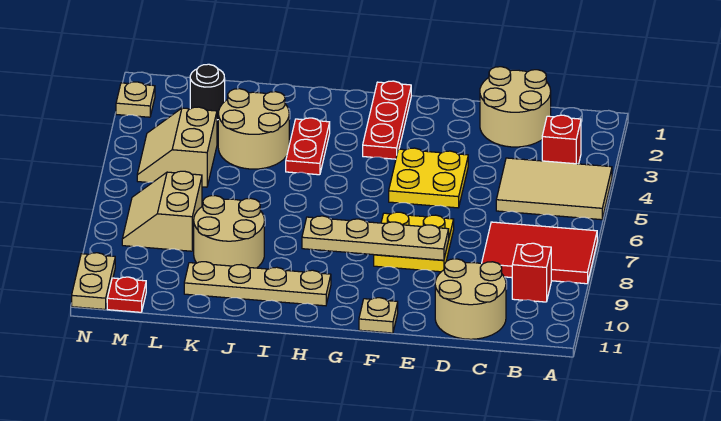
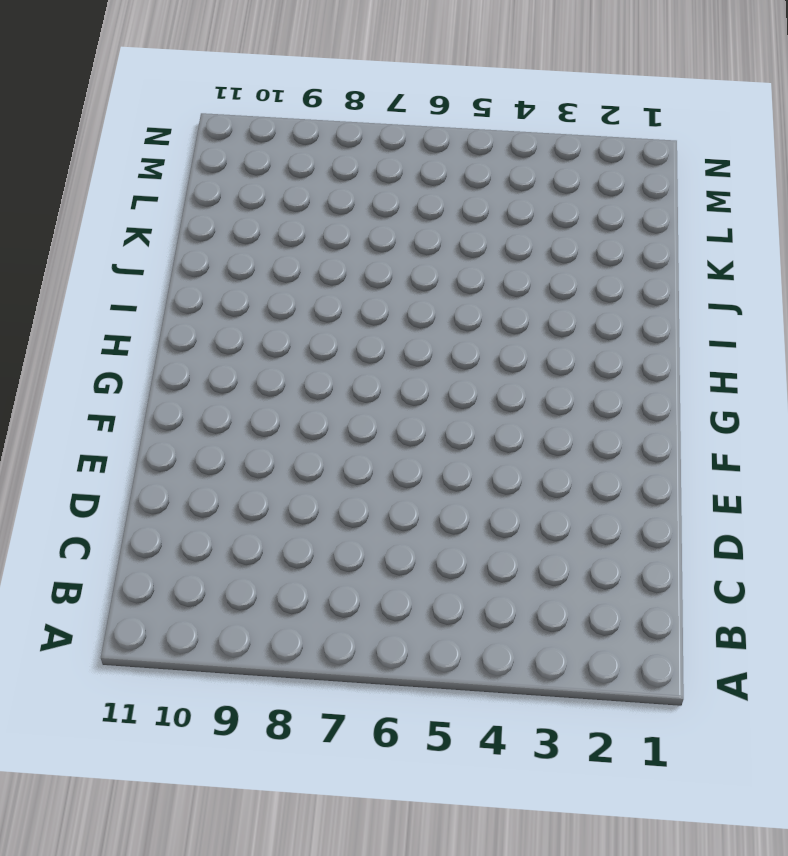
none -> tan 2x3 tile [496,158,612,220]
none -> red 2x3 tile [482,222,597,284]
none -> red 1x1 brick [542,115,581,164]

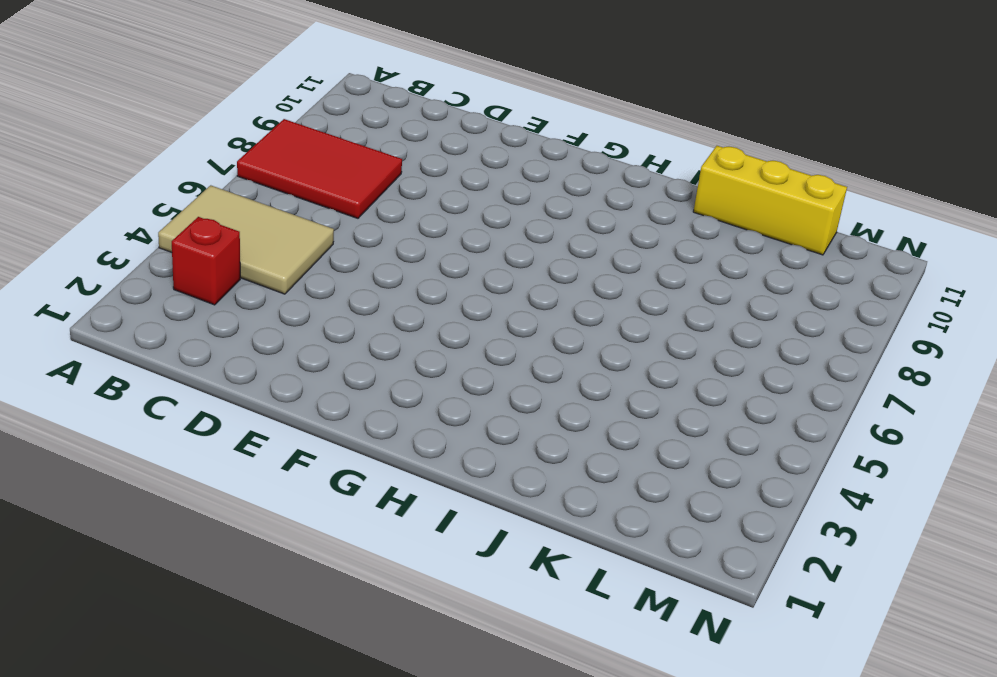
yellow 1x3 brick [693,146,847,255] -> none
none -> red 1x1 brick [512,243,551,302]
none -> tan 2x2 round brick [480,67,551,147]
none -> tan 2x2 round brick [435,259,506,339]

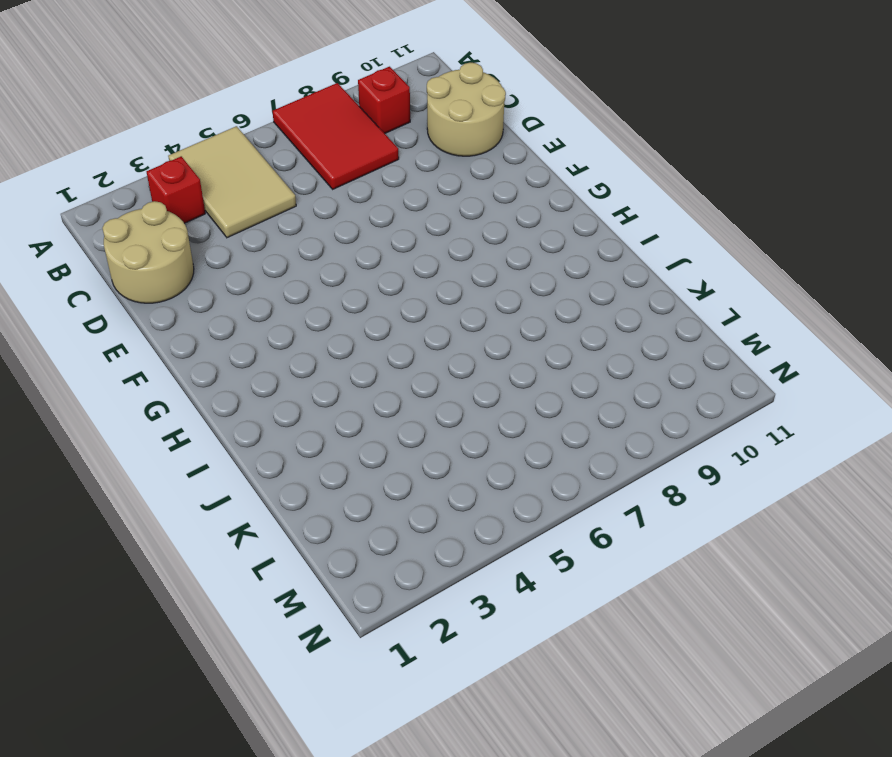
none -> yellow 2x2 plate [389,148,468,208]
none -> yellow 2x2 plate [374,212,454,272]
none -> tan 1x1 plate [359,298,398,333]

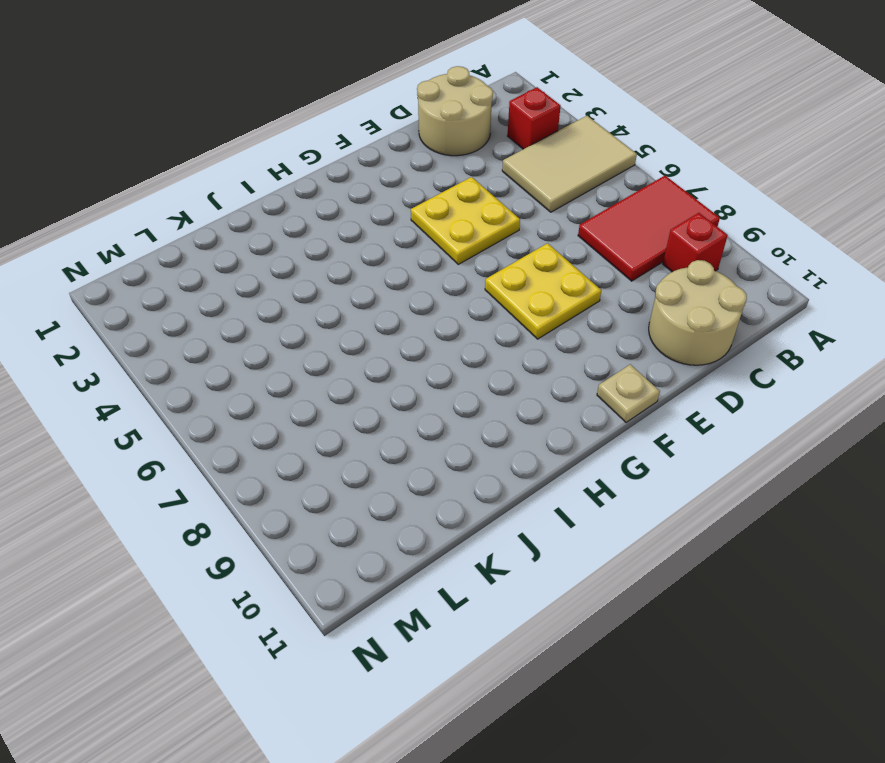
none -> red 1x3 plate [363,81,411,159]
none -> tan 1x4 plate [184,262,331,306]
none -> red 1x2 plate [286,118,330,175]

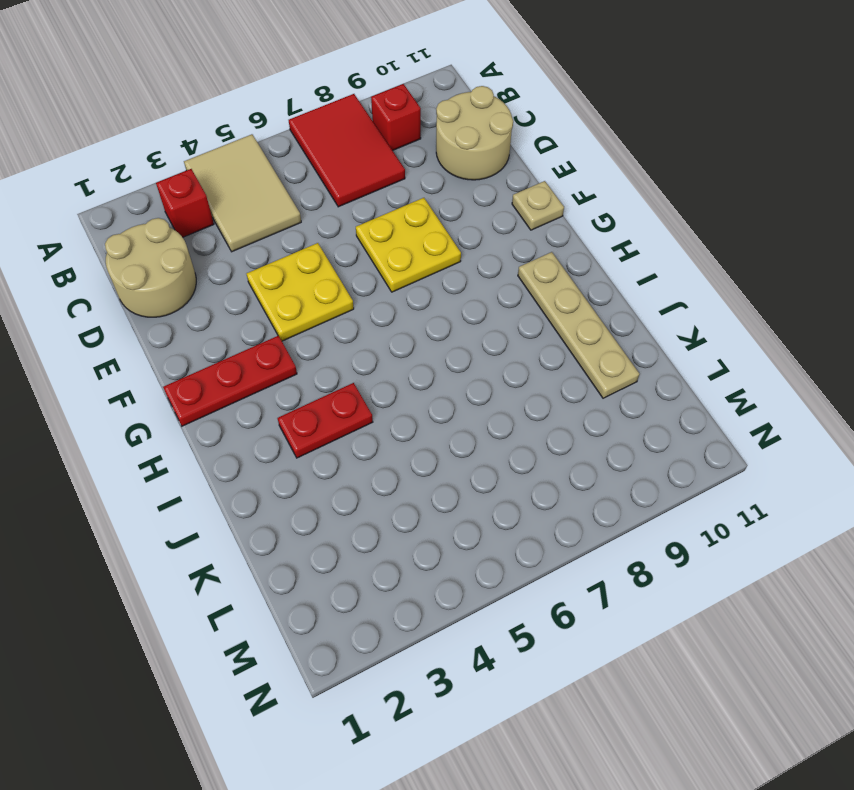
none -> tan 2x2 round brick [218,89,289,169]
none -> tan 2x2 round brick [194,196,264,268]
none -> black 1x1 round brick [190,64,225,120]

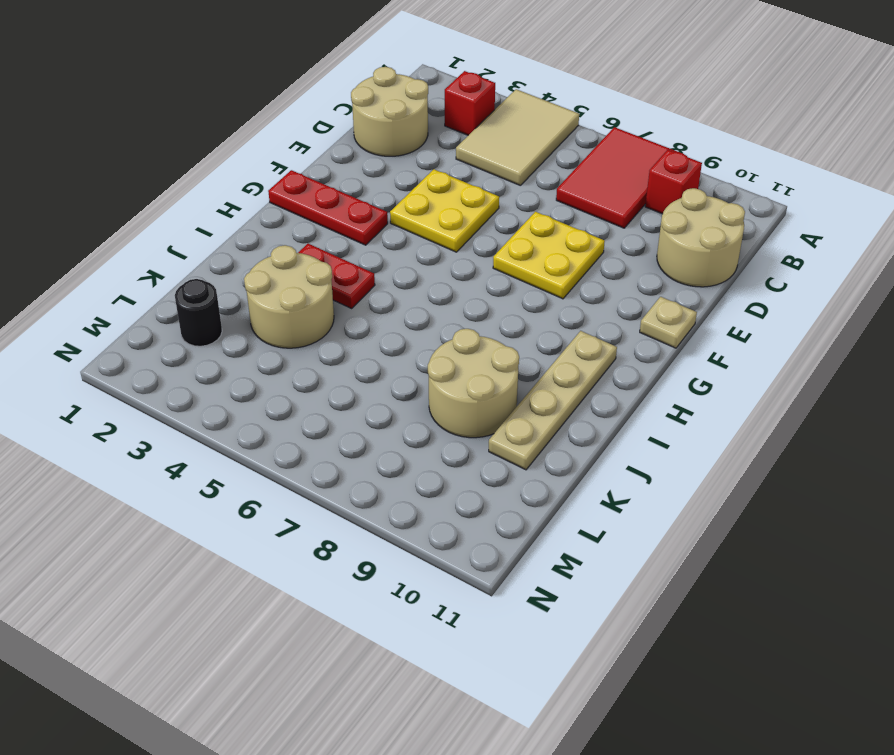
none -> tan 2x2 slope [137,107,217,187]
none -> tan 2x2 slope [122,171,202,251]
none -> red 1x1 plate [107,277,146,312]

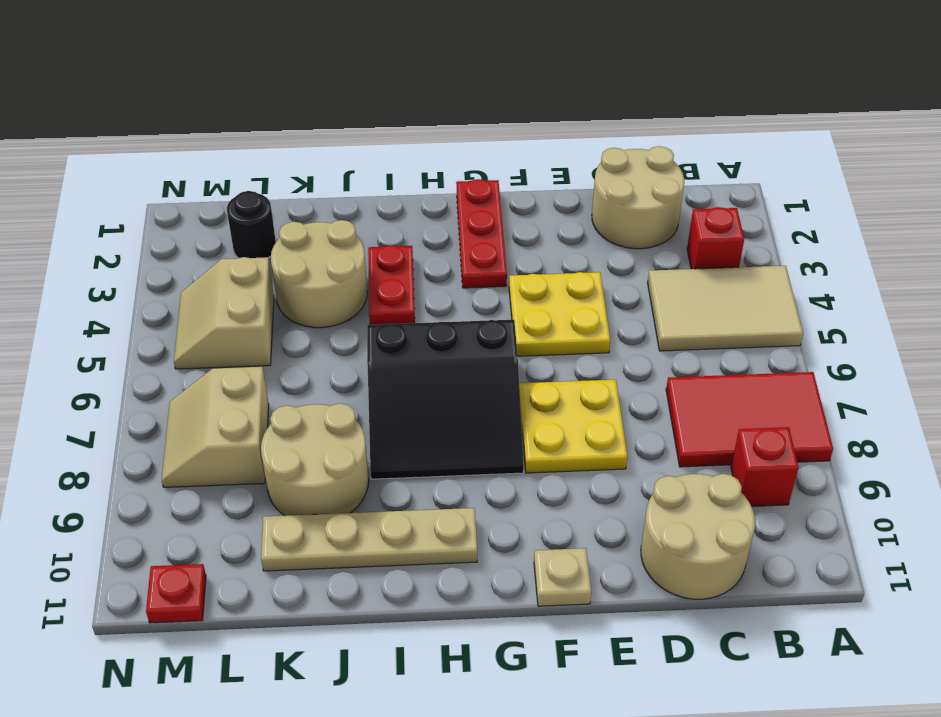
black 3x3 slope [367,320,524,479] -> none
none -> tan 1x1 plate [116,82,155,117]
none -> tan 1x2 plate [72,253,115,309]
none -> tan 1x4 plate [302,216,449,260]

